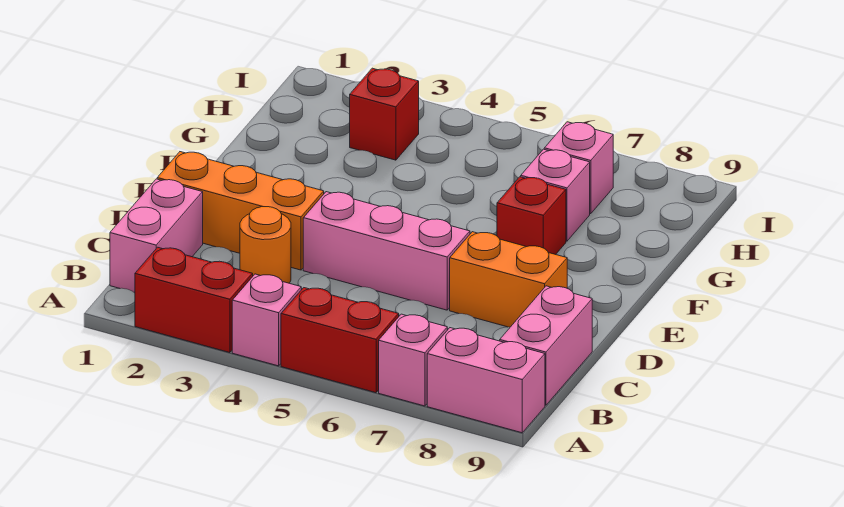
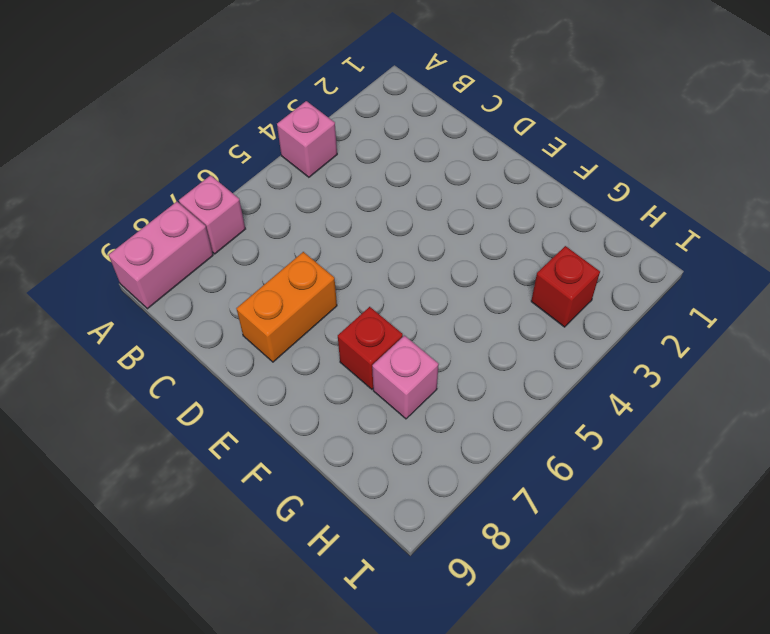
none -> red 1x2 brick [135,247,253,353]
none -> red 1x2 brick [281,288,399,393]
none -> pink 1x2 brick [110,179,203,292]

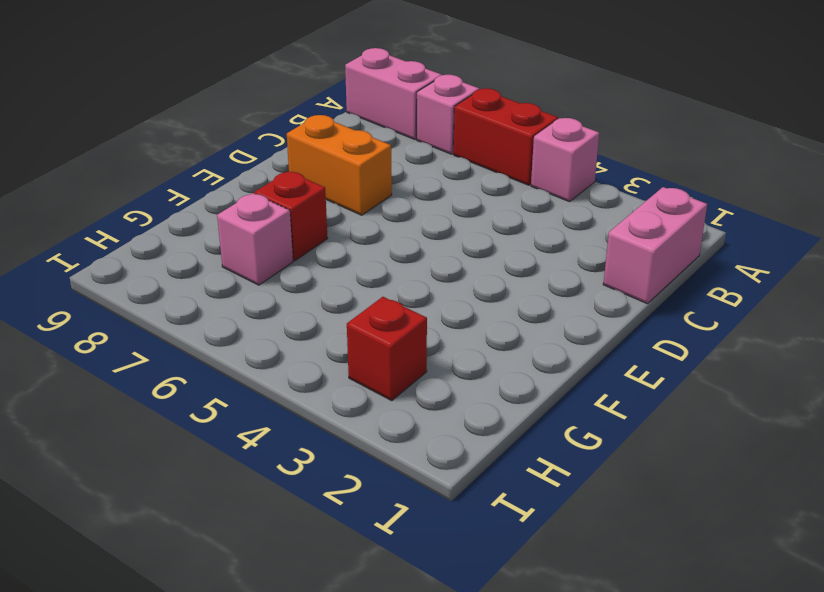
none -> red 1x2 brick [135,247,253,353]
none -> pink 1x2 brick [500,286,592,405]
none -> orange 1x1 round brick [240,207,291,283]

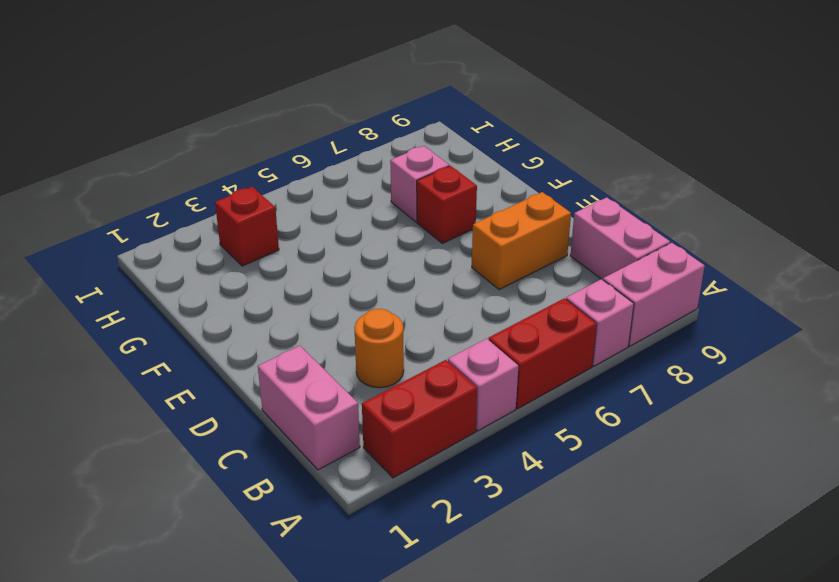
none -> orange 1x3 brick [157,152,324,270]
none -> pink 1x3 brick [303,192,470,310]
none -> pink 1x1 brick [544,122,613,214]

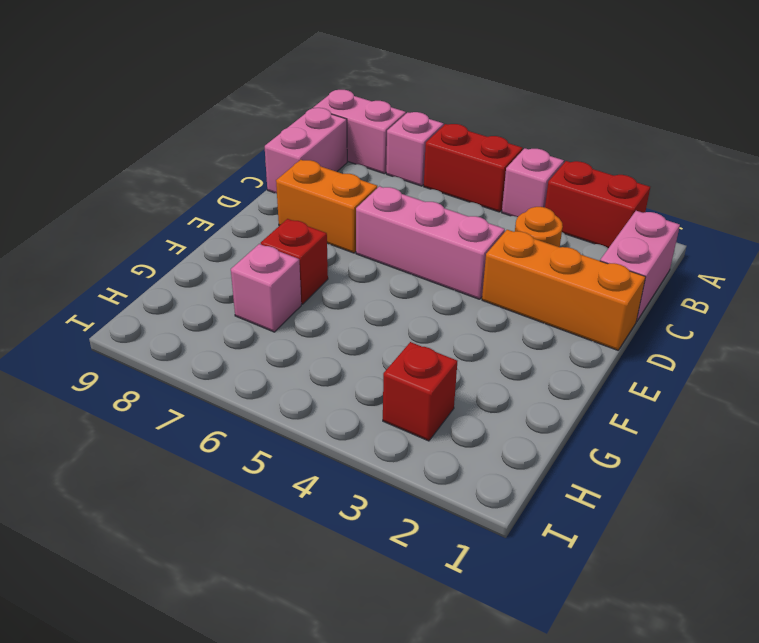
none -> pink 1x1 brick [544,122,613,214]

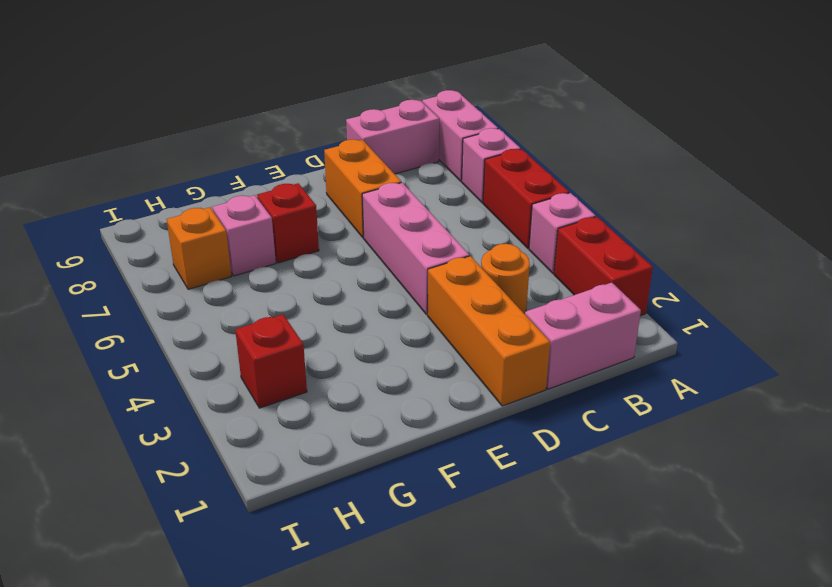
orange 1x1 brick [167,207,232,289] -> pink 1x1 brick [544,122,613,214]

